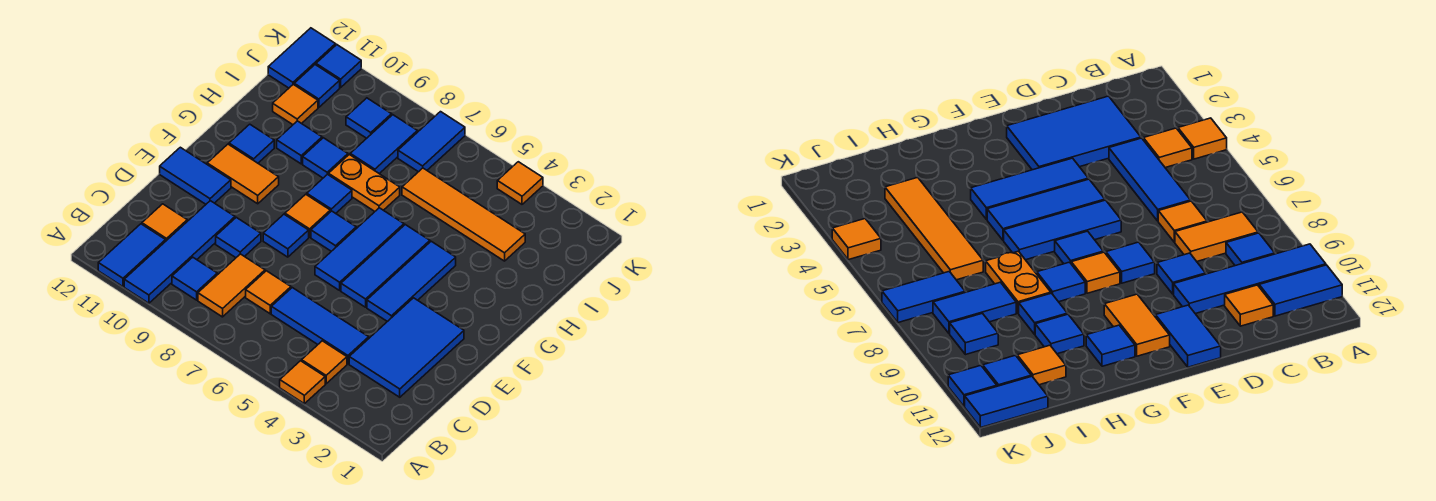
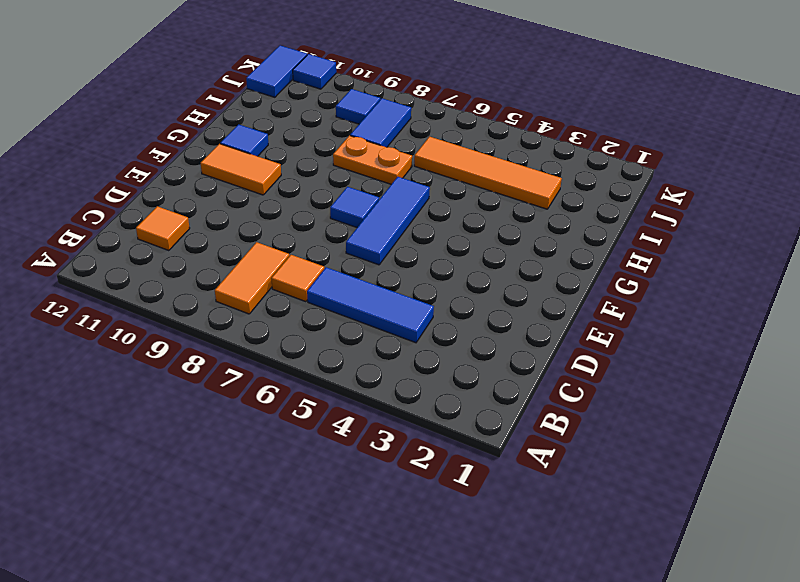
none -> orange 1x1 tile [280,361,325,404]
none -> blue 1x4 tile [124,201,235,303]
none -> blue 1x2 tile [98,224,166,287]
none -> orange 1x1 tile [302,341,347,384]

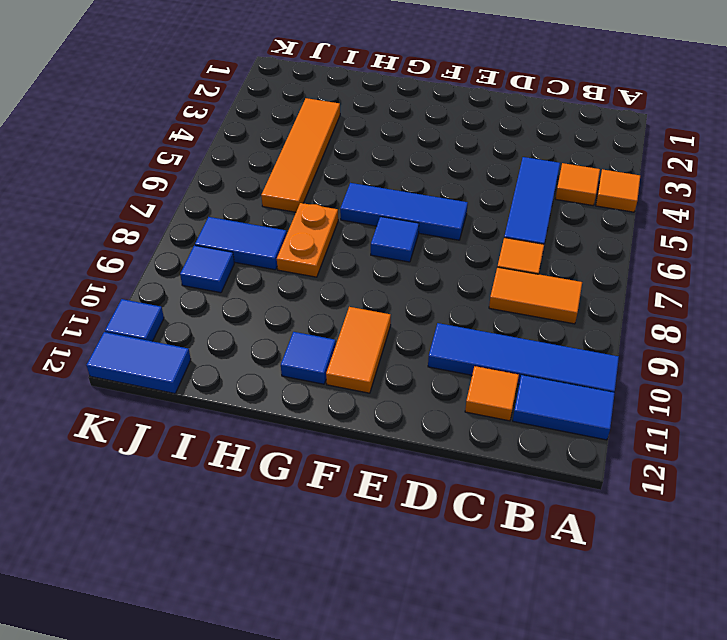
none -> blue 1x1 tile [172,257,217,300]
none -> blue 2x3 tile [349,298,464,397]
none -> blue 1x1 tile [216,217,261,258]
none -> blue 1x3 tile [367,241,456,322]

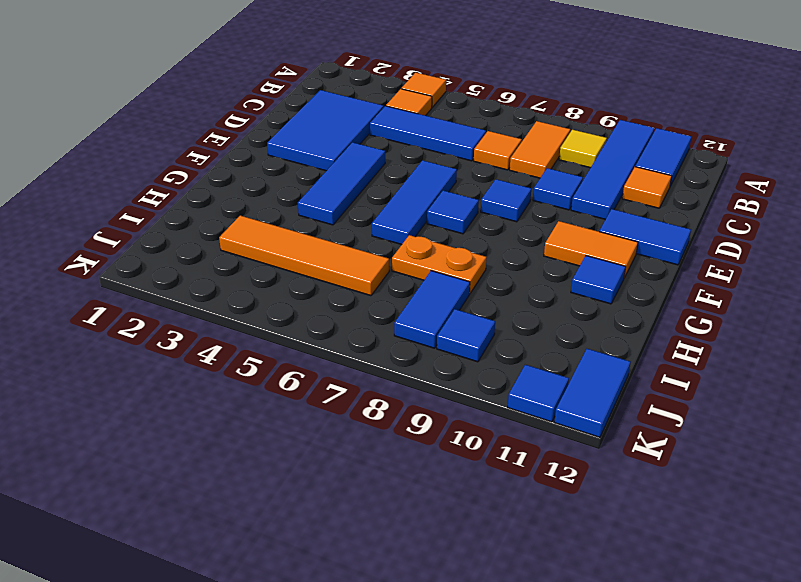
yellow 1x1 tile [559,130,607,168] -> blue 1x1 tile [172,257,217,300]
none -> blue 1x3 tile [341,225,430,307]
none -> orange 1x1 tile [285,194,330,237]
none -> blue 1x1 tile [307,174,352,213]
none -> blue 1x1 tile [303,138,348,178]

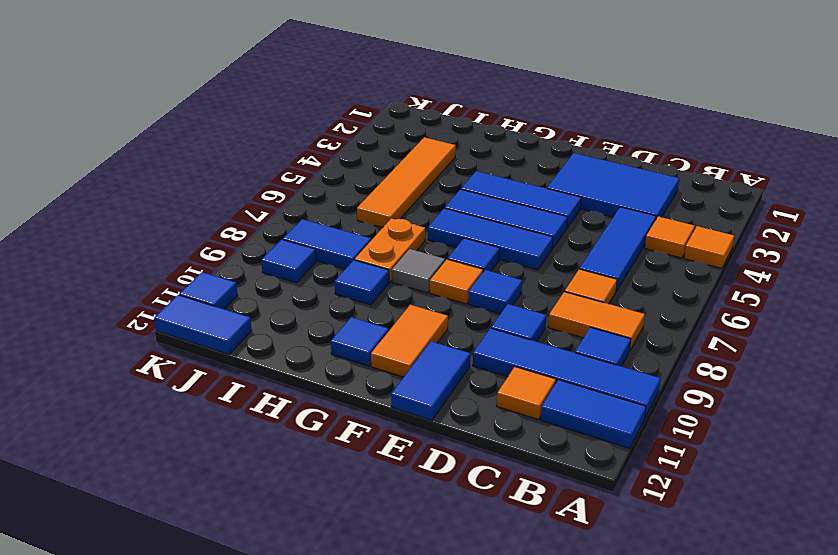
grey 1x1 tile [392,249,445,293] -> blue 1x1 tile [307,174,352,213]
none -> blue 1x1 tile [277,121,322,164]
none -> orange 1x1 tile [273,84,318,125]
none -> blue 1x2 tile [398,112,465,172]
none -> blue 1x1 tile [294,65,340,107]

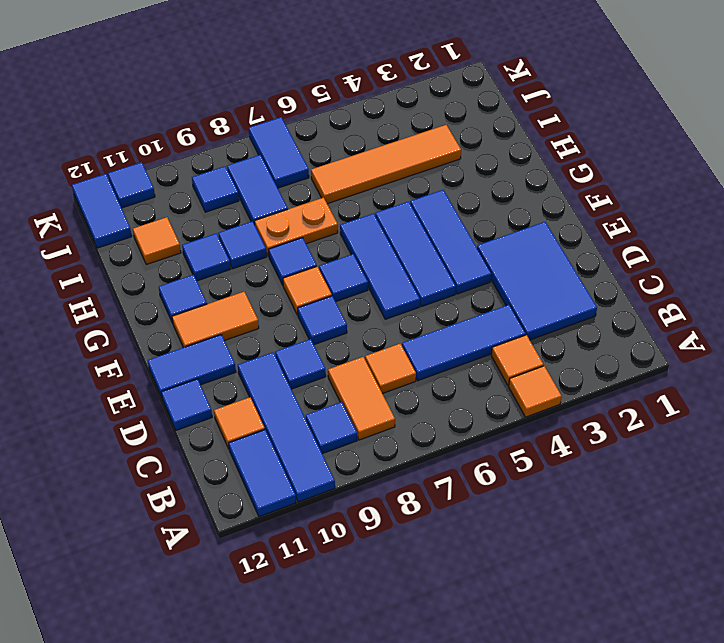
blue 1x1 tile [161,379,212,430] -> blue 1x1 tile moved to [294,65,340,107]
none -> orange 1x1 tile [497,162,543,204]

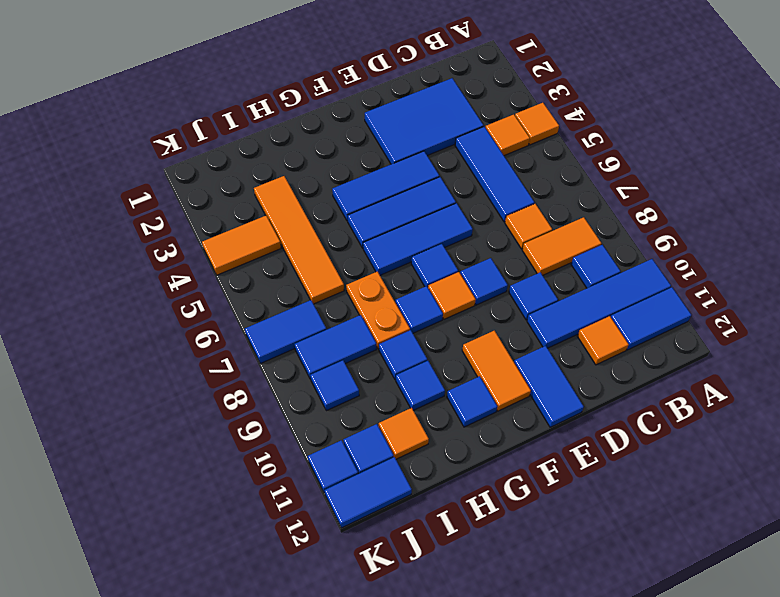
orange 1x2 tile [202,216,281,275] -> orange 1x1 tile [497,162,543,204]

